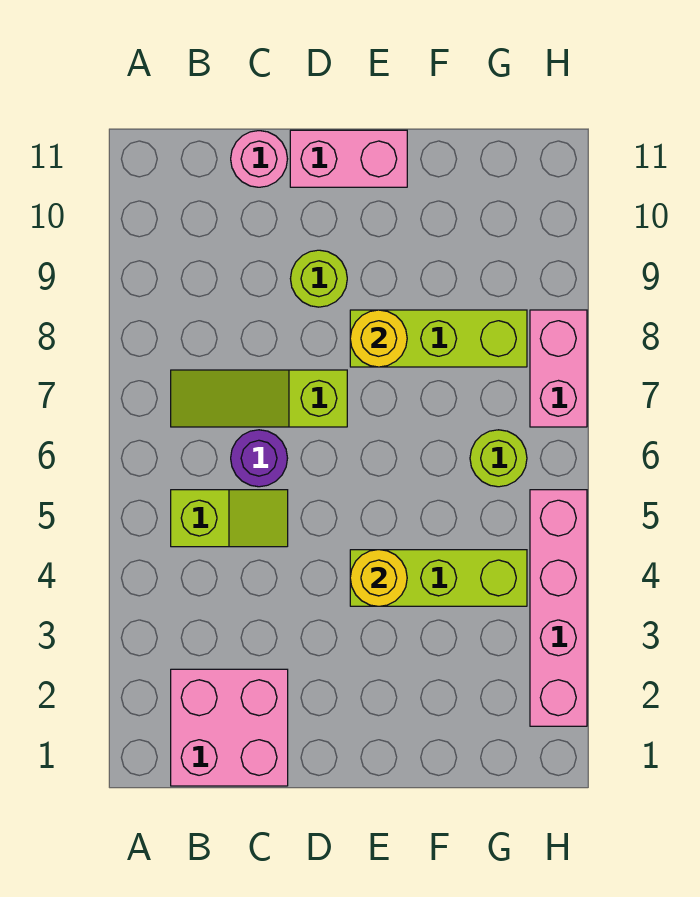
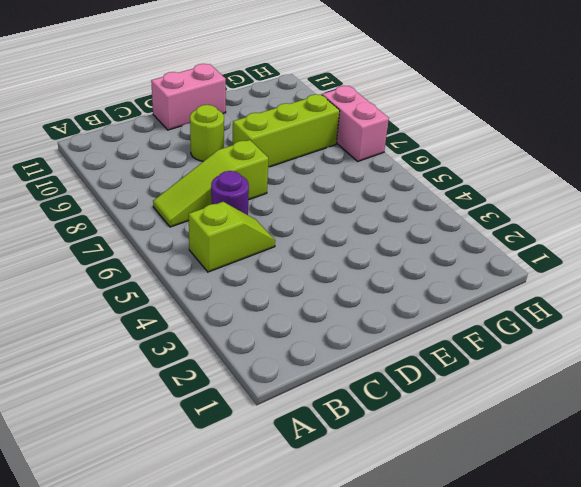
none -> pink 2x2 brick [171,669,288,786]
none -> pink 1x1 round brick [231,131,287,187]
none -> lime 1x3 brick [350,550,527,606]

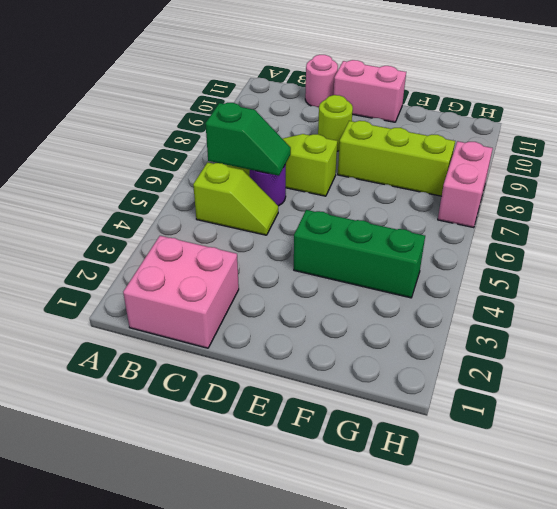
green 1x2 slope [205,103,291,176] -> none
green 1x3 brick [294,210,425,298] -> lime 1x3 brick [350,550,527,606]
none -> lime 1x1 round brick [470,430,527,487]
none -> pink 1x4 brick [530,490,587,726]
none -> yellow 1x1 round brick [350,550,407,606]

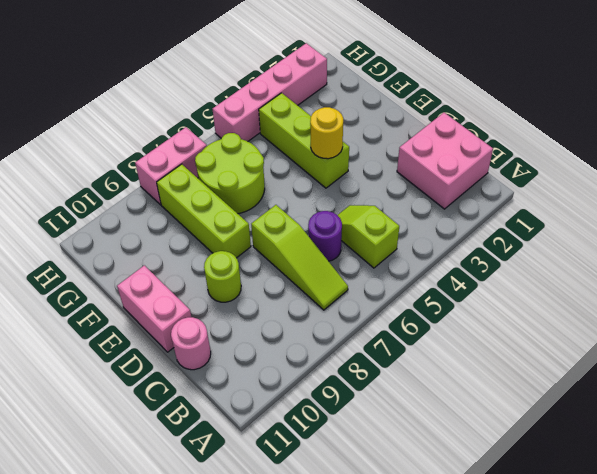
lime 2x2 round brick [195,133,265,214] -> lime 1x1 round brick [470,430,527,487]
none -> yellow 1x1 round brick [350,310,407,367]

